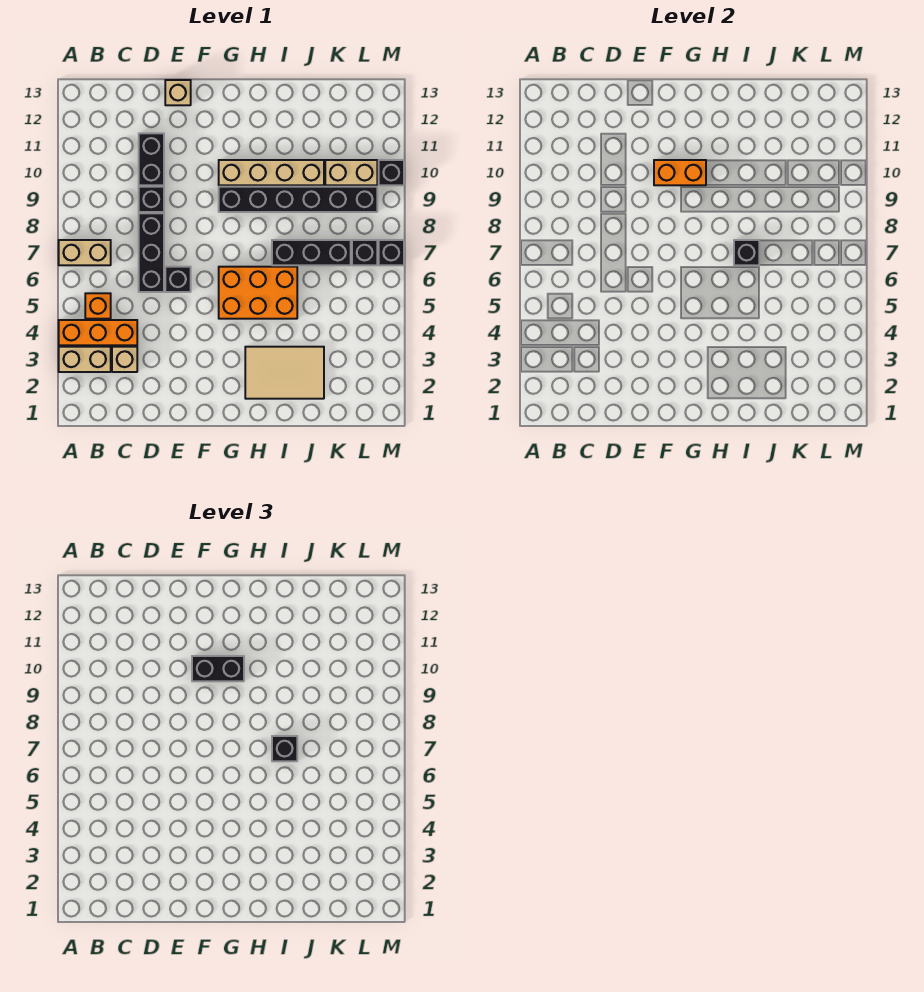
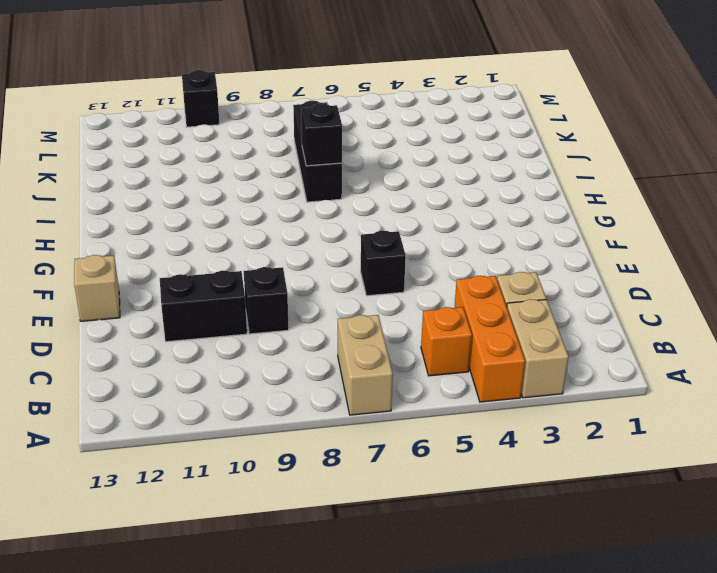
none -> black 1x3 brick [139,213,164,292]
none -> orange 2x3 brick [219,267,297,319]
none -> black 1x6 brick [219,187,377,212]

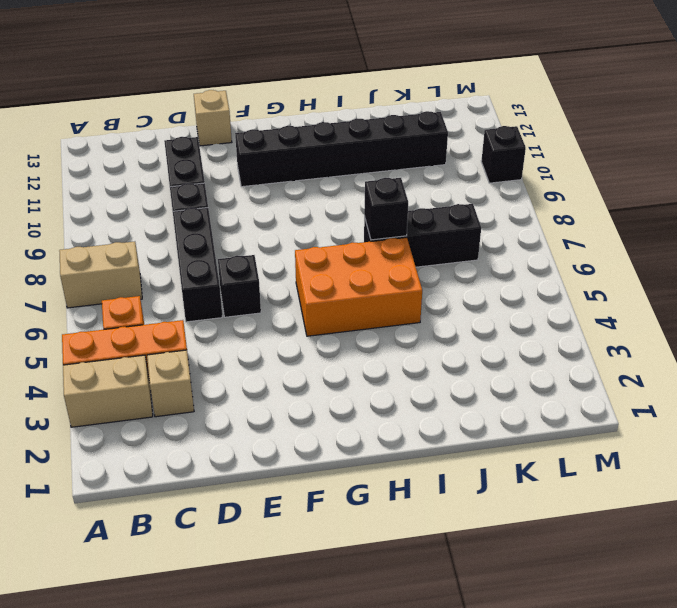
black 1x6 brick [235,111,448,187] -> black 1x6 brick moved to [219,187,377,212]
none -> tan 1x4 brick [219,160,324,185]
none -> tan 2x3 tile [245,347,324,399]
none -> tan 1x2 brick [325,160,377,185]

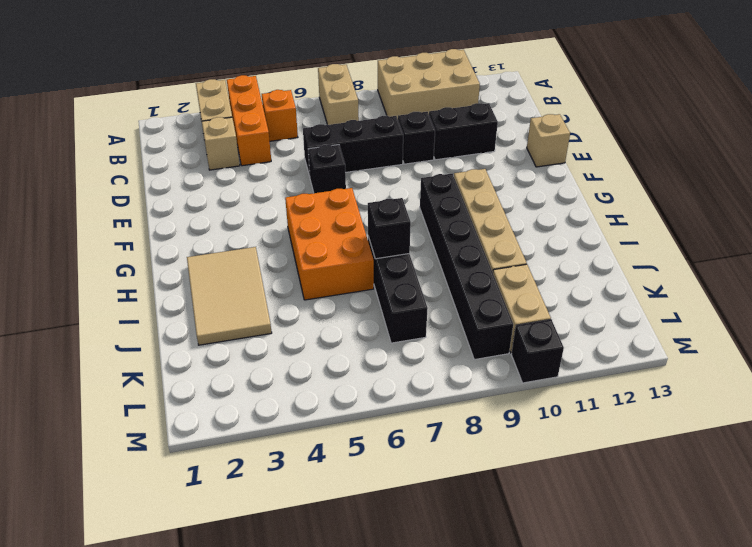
tan 2x3 brick [378,49,480,119] -> none
none -> black 1x1 brick [352,240,377,265]
none -> black 1x1 brick [379,240,404,265]
none -> orange 1x2 brick [654,160,706,185]

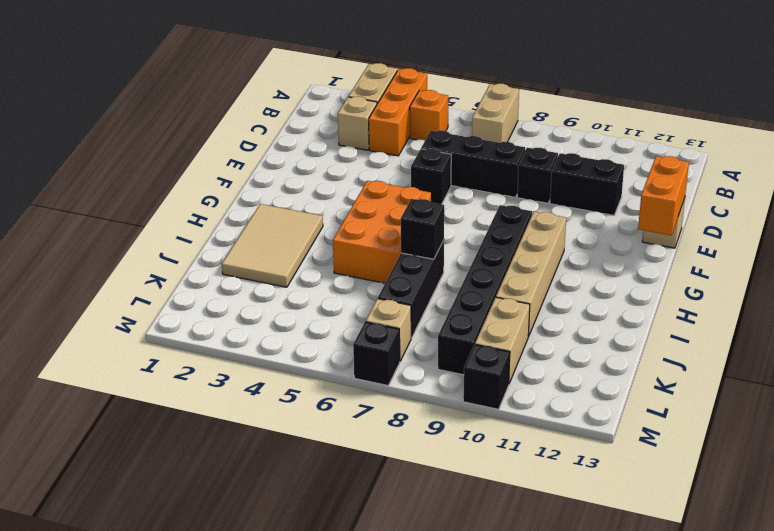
orange 1x2 brick [638,156,689,235] -> orange 1x2 brick moved to [654,160,706,185]
tan 1x1 brick [366,299,411,361] -> black 1x1 brick [352,240,377,265]
none -> black 1x2 brick [192,656,244,681]
none -> black 1x1 brick [272,736,297,761]

